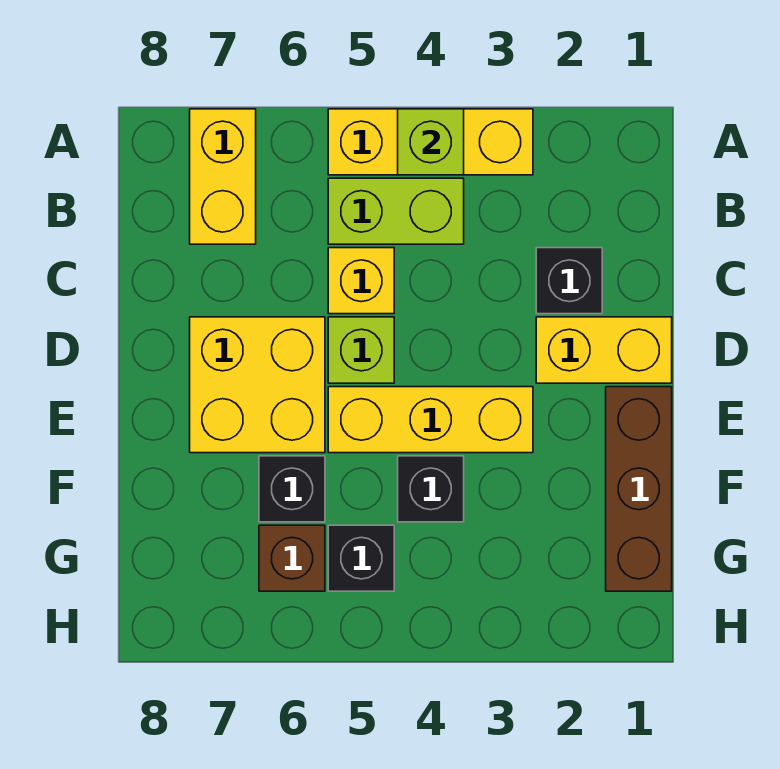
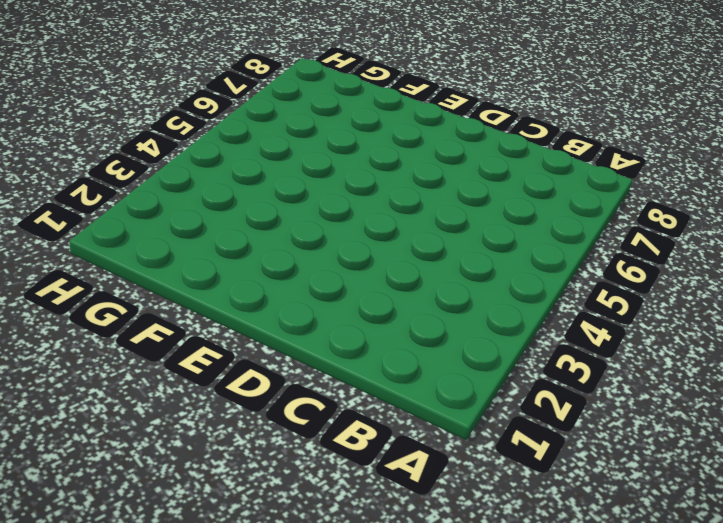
none -> yellow 1x3 brick [328,109,533,175]
none -> yellow 1x2 brick [190,109,256,244]
none -> lime 1x2 brick [328,178,464,244]

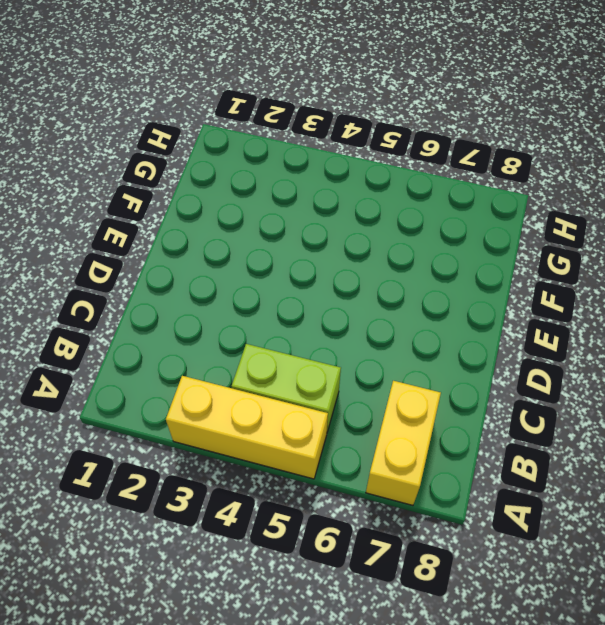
none -> black 1x1 brick [536,248,602,314]
none -> yellow 1x1 brick [328,248,394,314]
none -> yellow 1x2 brick [536,317,672,383]

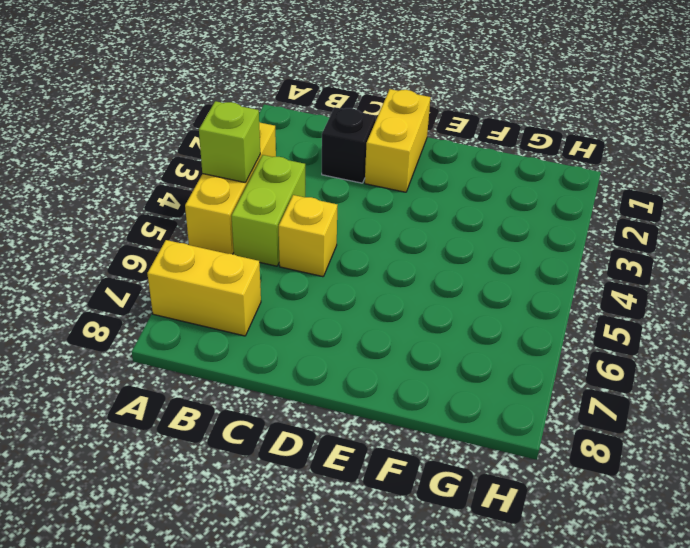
none -> lime 1x1 brick [328,317,394,383]
none -> yellow 2x2 brick [190,317,325,453]
none -> brown 1x3 brick [606,387,672,591]

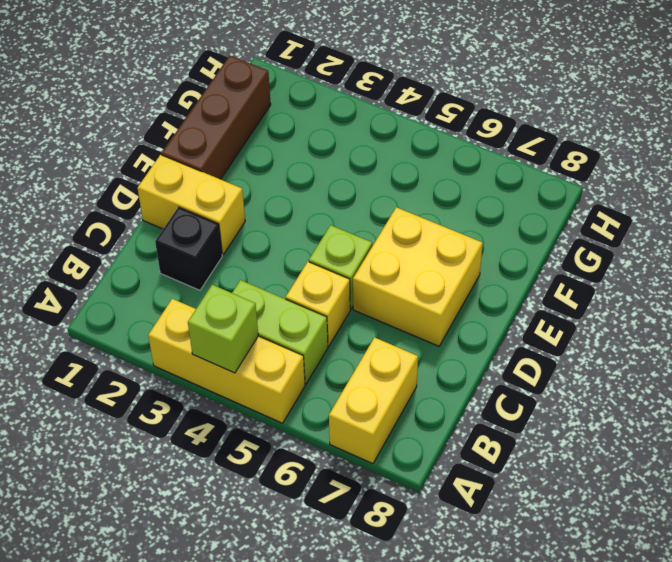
none -> yellow 1x3 brick [328,387,533,453]
none -> black 1x1 brick [398,456,464,522]
none -> black 1x1 brick [259,456,325,522]

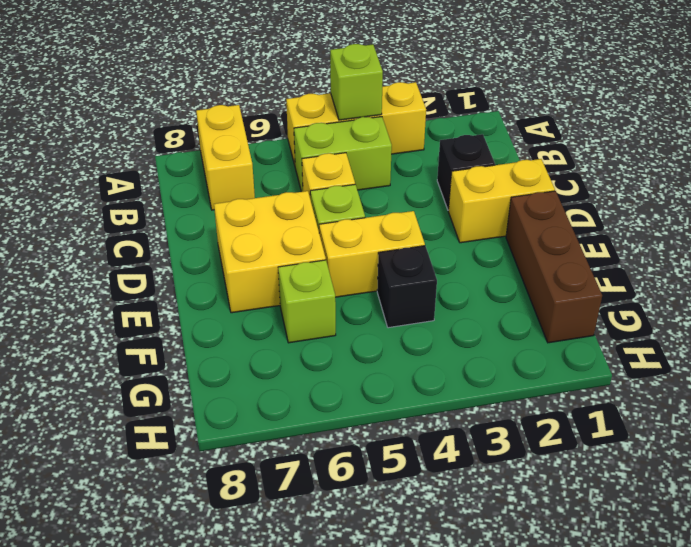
yellow 1x2 brick [319,211,425,297] -> yellow 1x3 brick [328,387,533,453]
lime 1x1 brick [278,260,336,343] -> black 1x1 brick [259,456,325,522]
none -> black 1x1 brick [328,525,394,591]
none -> brown 1x1 brick [259,525,325,591]

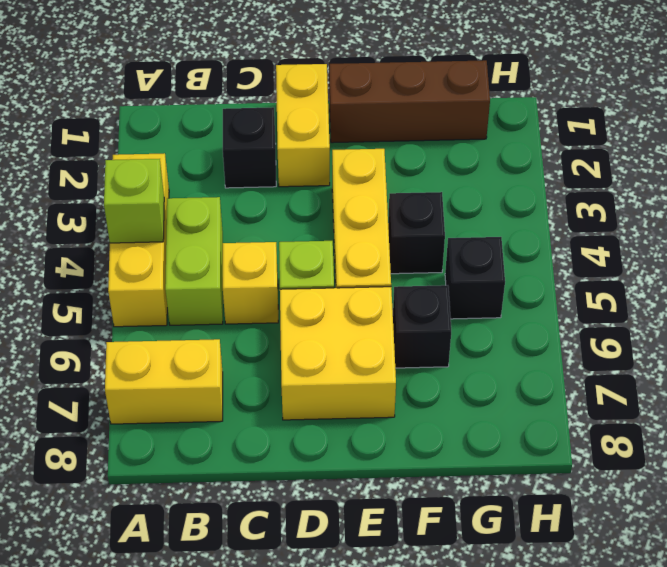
none -> brown 1x1 brick [259,525,325,591]

